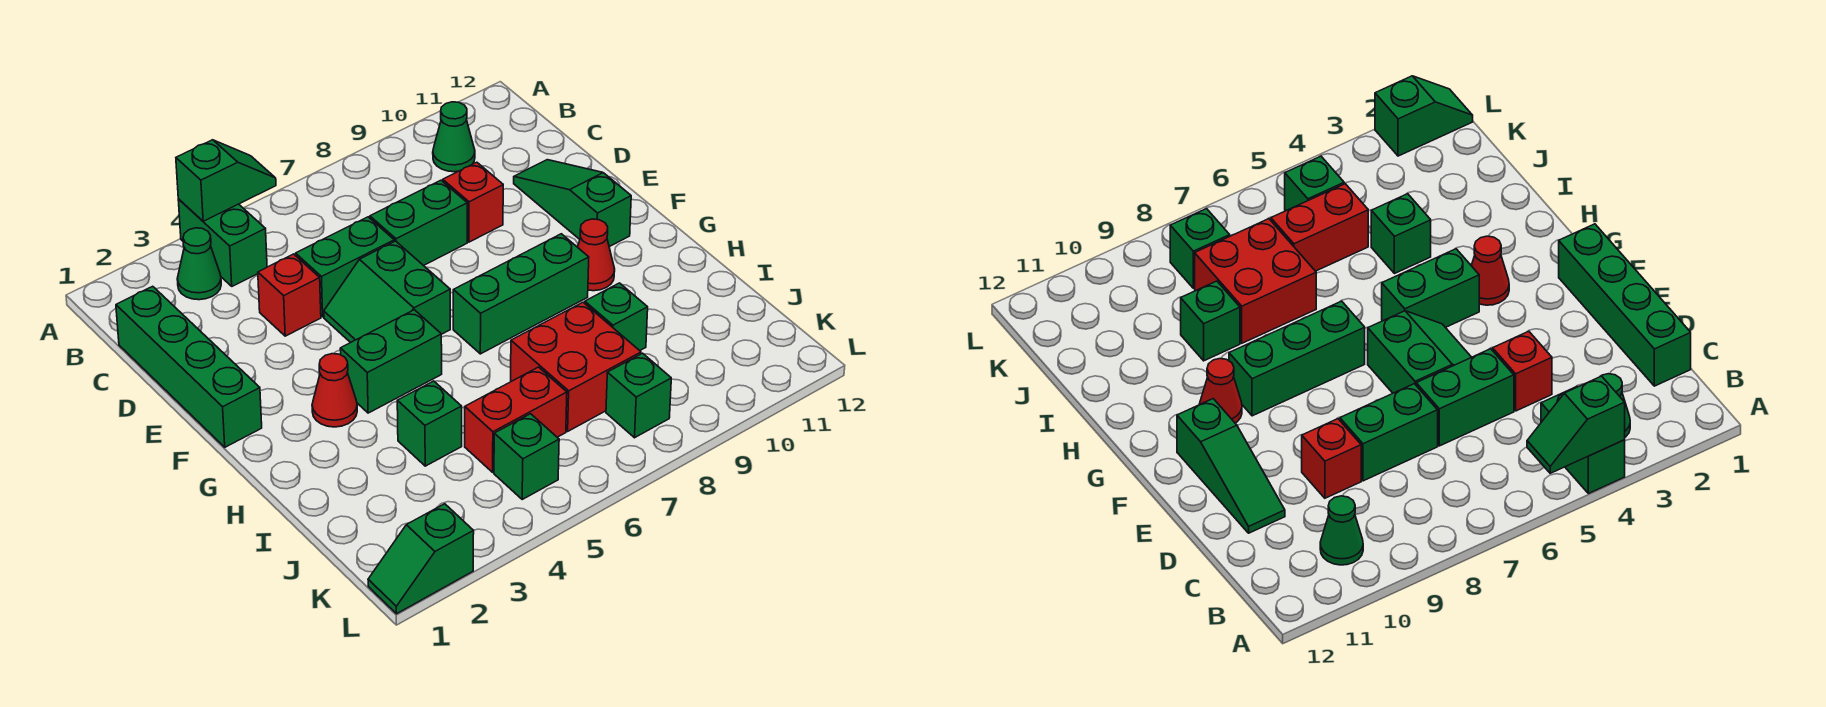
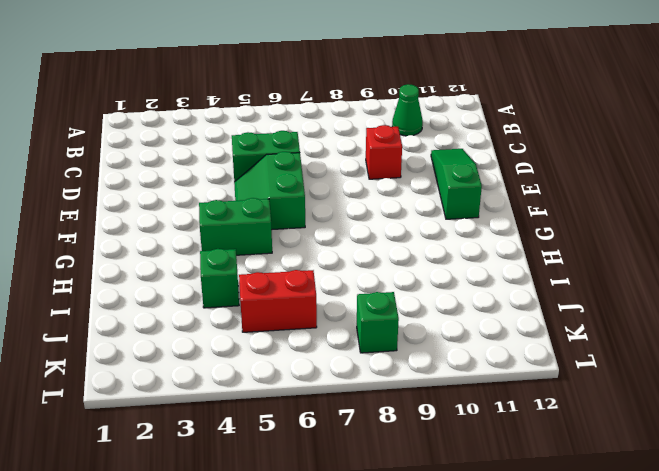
none -> green 1x2 brick [178,199,267,286]
none -> green 1x1 cone [177,228,221,300]
none -> green 1x4 brick [116,286,262,447]

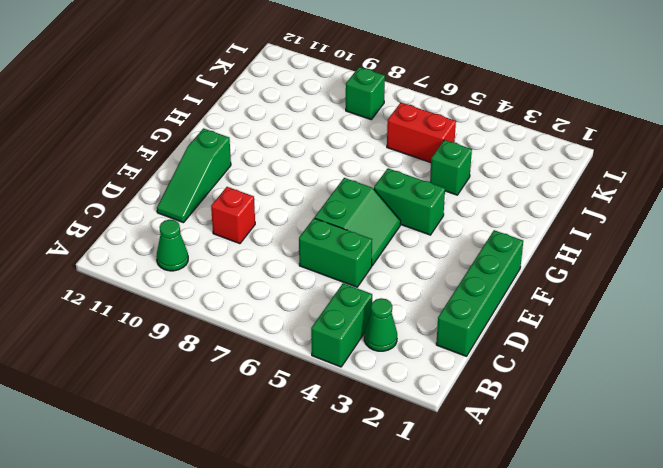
none -> red 1x1 brick [258,254,321,336]
none -> green 1x2 brick [370,180,467,266]
none -> red 1x1 cone [312,354,357,427]

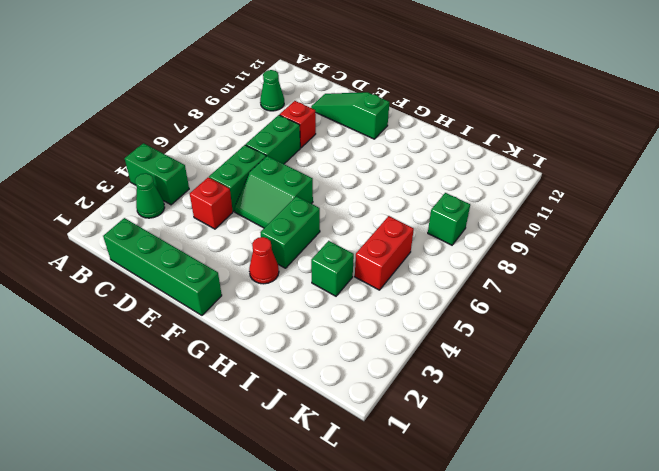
none -> green 1x3 brick [453,234,589,354]
none -> red 1x1 cone [578,219,615,291]
none -> red 2x2 brick [511,302,641,431]

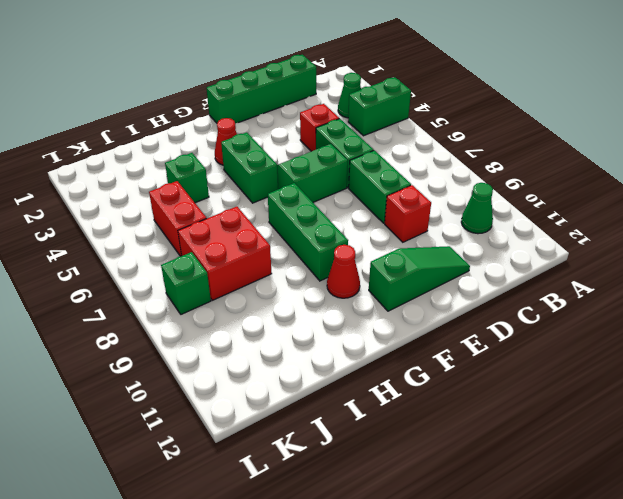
none -> green 1x1 brick [585,283,648,351]
none -> green 1x1 brick [494,414,559,499]
none -> green 1x2 slope [368,504,474,614]

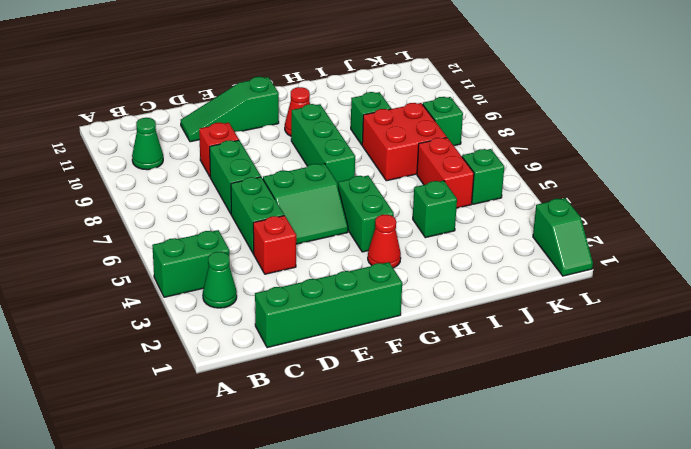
none -> green 1x2 slope [176,140,276,221]

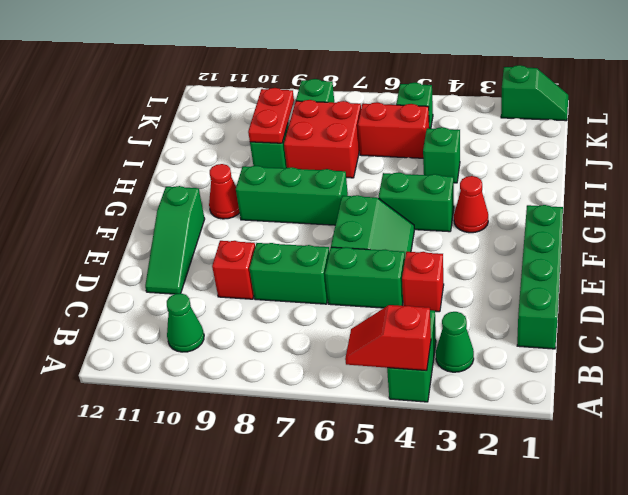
red 1x2 slope [345,305,431,371] -> green 1x2 slope [176,140,276,221]
red 1x2 plate [248,88,294,143] -> none

